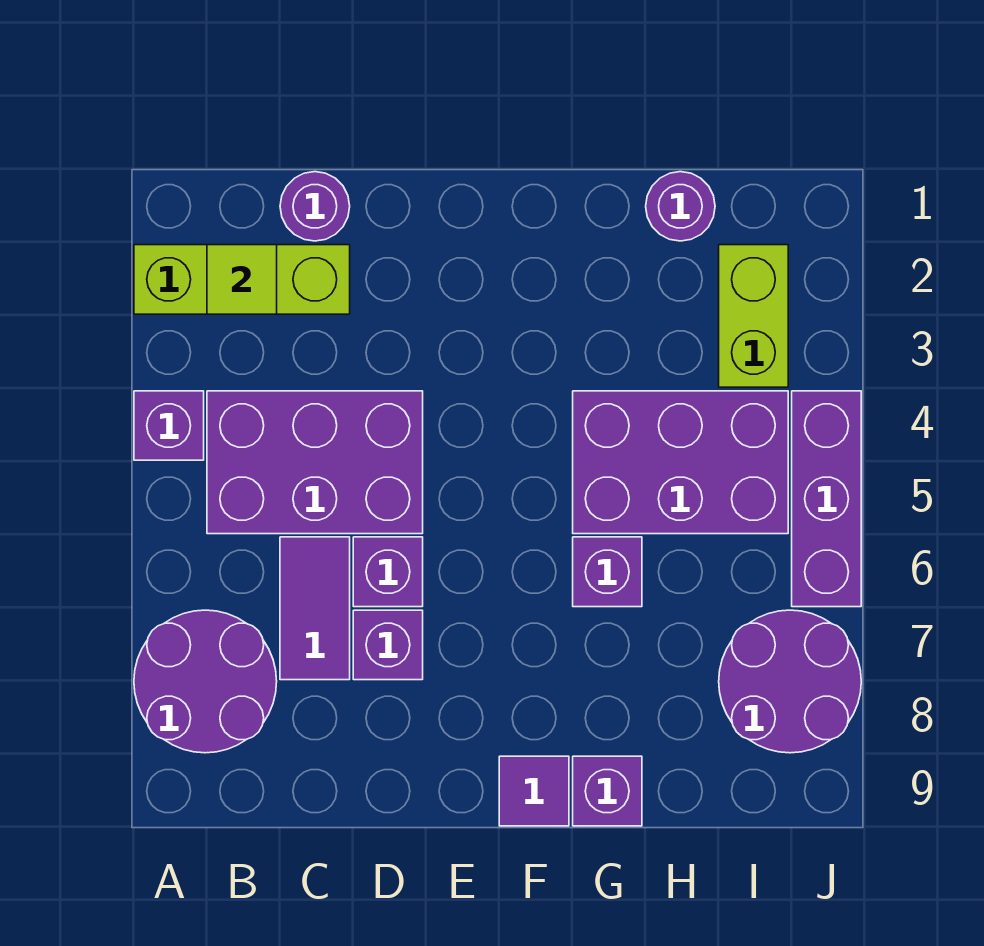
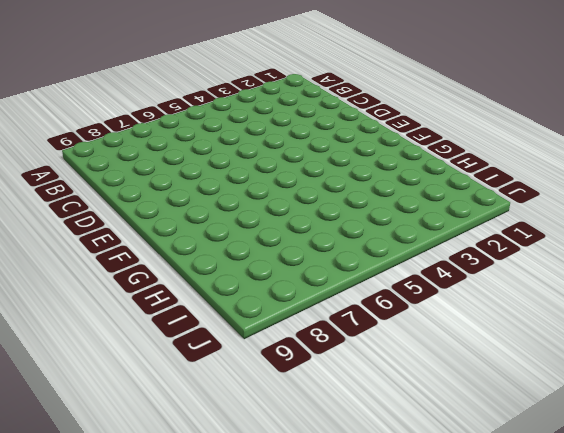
none -> lime 1x3 brick [134,245,350,314]
none -> purple 1x1 brick [134,391,204,460]
none -> purple 2x2 round brick [134,610,277,753]

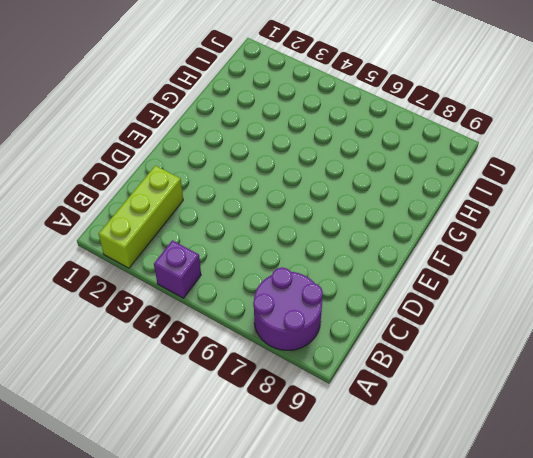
none -> purple 2x3 brick [207,391,423,534]
none -> purple 1x1 round brick [280,172,350,241]
none -> purple 1x2 tile [280,537,350,680]

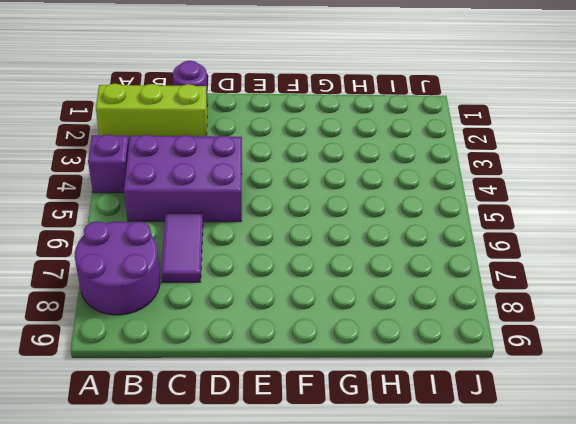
none -> purple 1x1 brick [353,537,423,607]
none -> purple 1x1 brick [353,610,423,680]
none -> purple 1x1 tile [499,756,569,826]

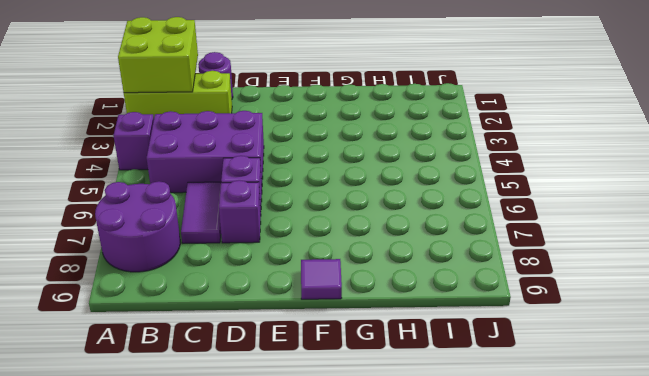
lime 2x2 brick [118,17,198,93] -> lime 1x1 tile [207,245,277,314]
none -> purple 2x3 brick [573,391,788,534]
none -> purple 1x1 brick [573,537,642,607]
none -> purple 1x1 brick [573,756,642,826]

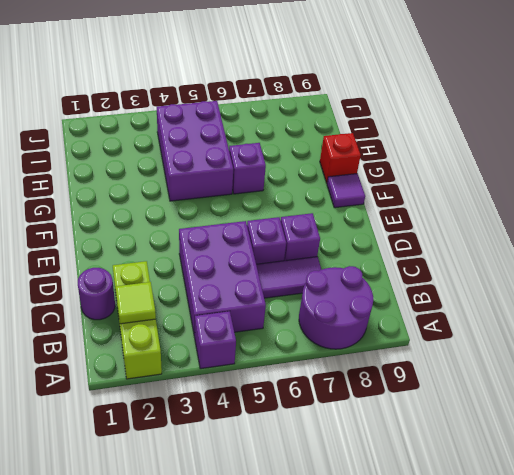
red 1x1 brick [320,133,361,183] -> purple 1x1 brick [573,756,642,826]
none -> purple 1x1 round brick [646,172,715,241]
none -> lime 1x2 brick [719,245,788,387]
none -> purple 2x2 round brick [719,610,861,753]

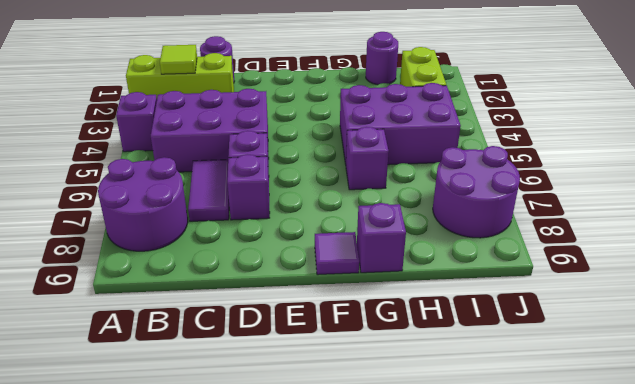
none -> purple 1x3 brick [792,391,861,607]

